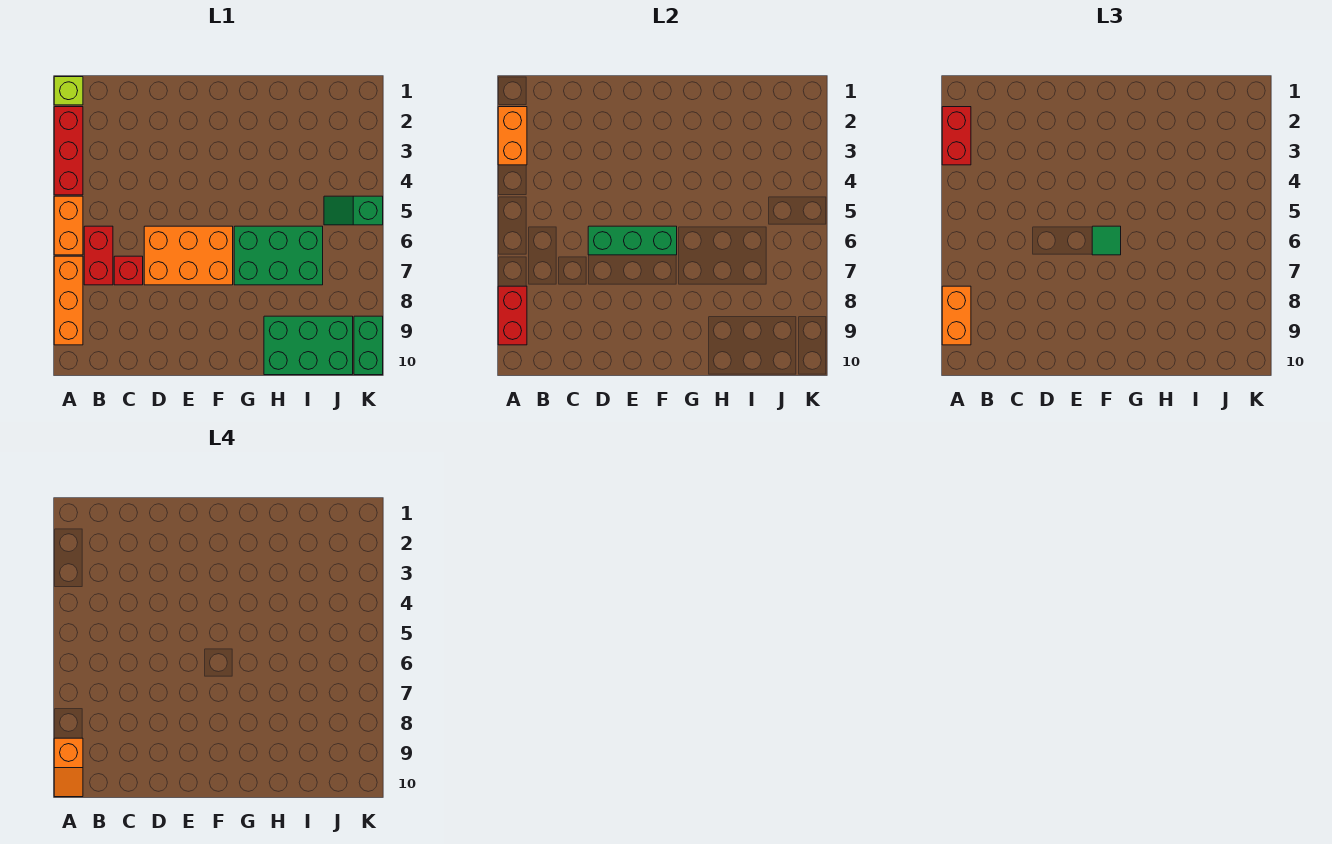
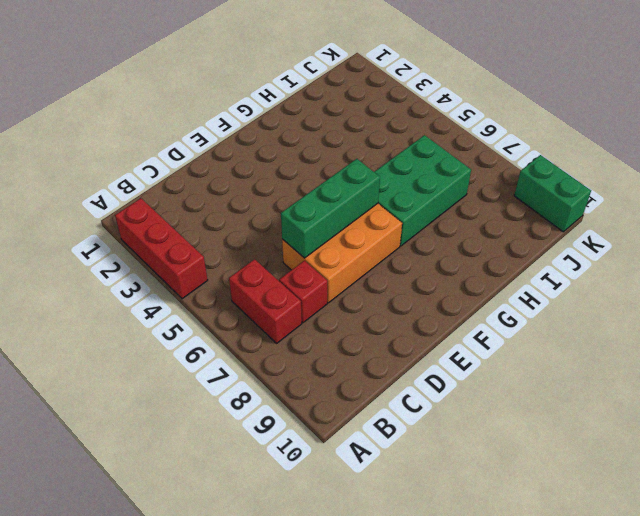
none -> lime 1x1 brick [54,77,83,105]
none -> orange 1x2 brick [54,196,83,255]
none -> orange 1x3 brick [54,256,83,345]

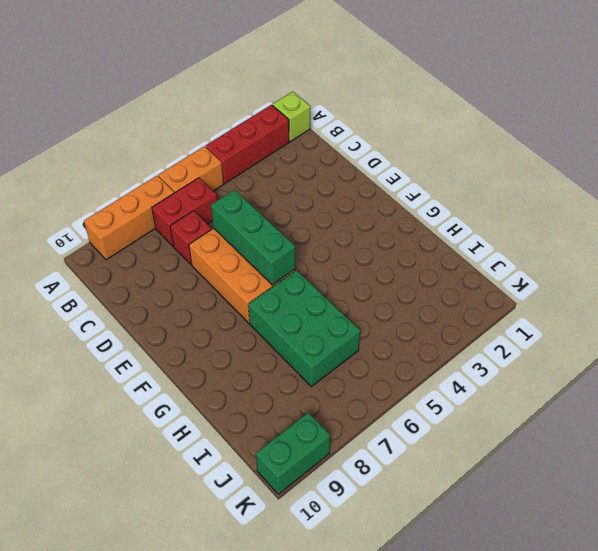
none -> green 2x3 brick [264,316,353,375]
none -> green 1x2 slope [324,196,383,225]
none -> orange 1x2 brick [498,107,527,165]

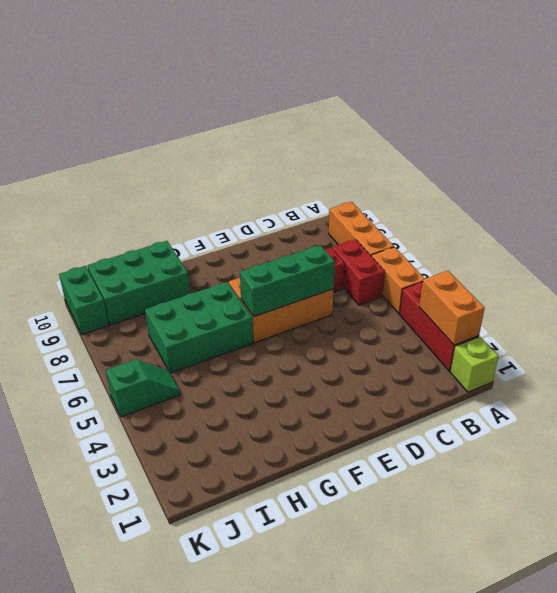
none -> red 1x2 brick [498,286,527,345]
none -> red 1x2 brick [942,107,971,165]
none -> orange 1x2 brick [942,286,971,345]

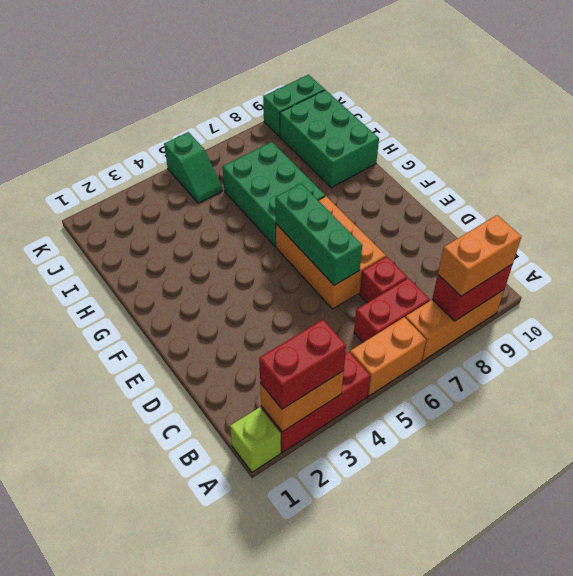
none -> green 1x1 tile [1092,226,1121,255]
none -> orange 1x2 slope [54,738,83,797]

